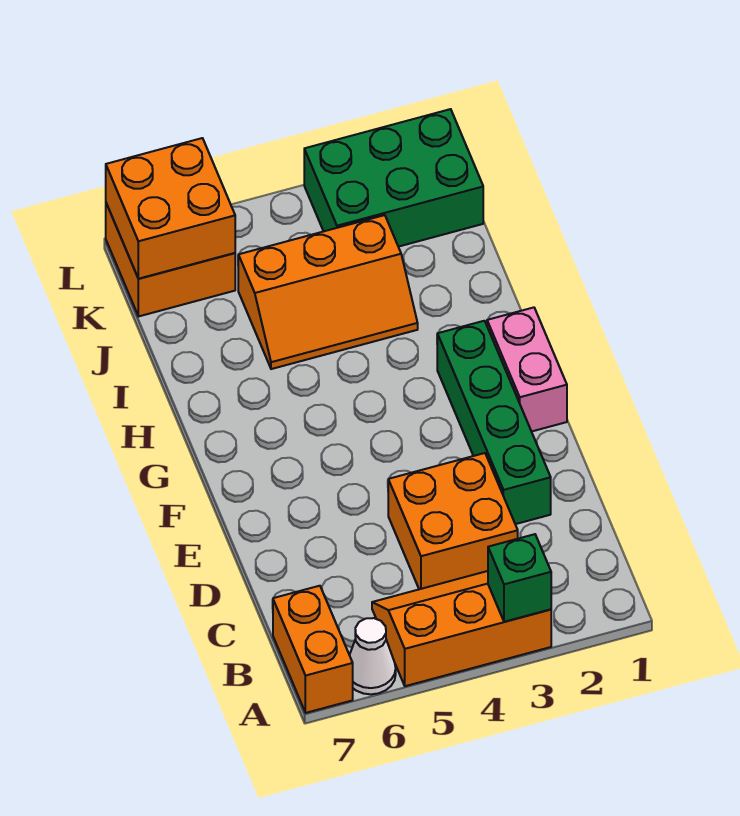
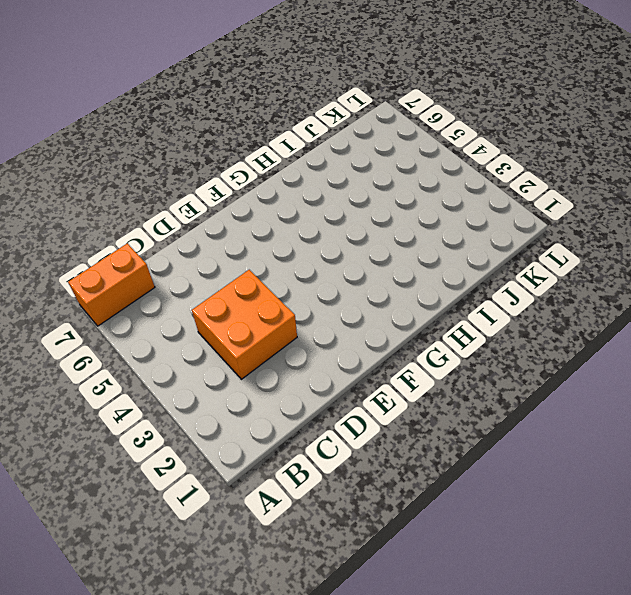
none -> orange 2x3 slope [372,571,551,686]
none -> white 1x1 cone [350,618,396,694]

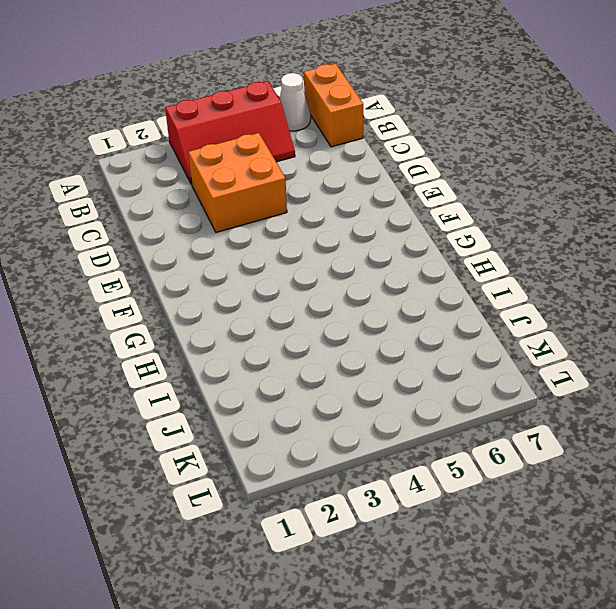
red 2x3 slope [165,81,295,185] -> orange 2x3 slope [372,571,551,686]
none -> green 1x4 brick [437,321,551,524]
none -> pink 1x2 brick [487,307,567,432]

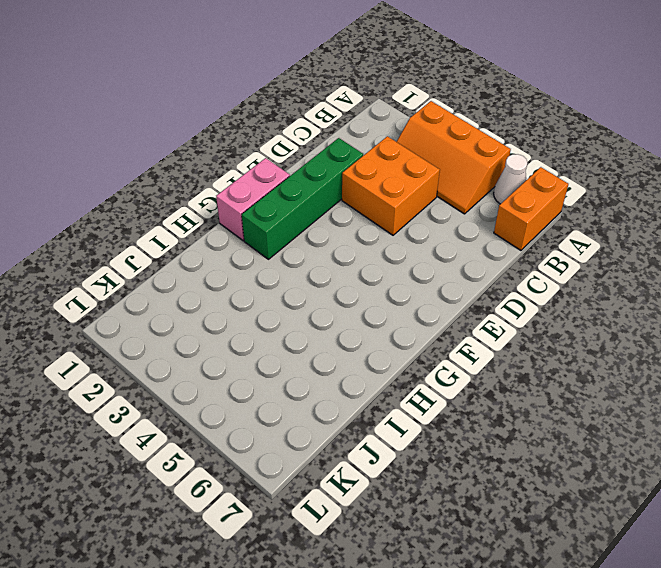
none -> orange 2x3 slope [238,215,418,369]
none -> green 2x3 brick [304,109,483,247]

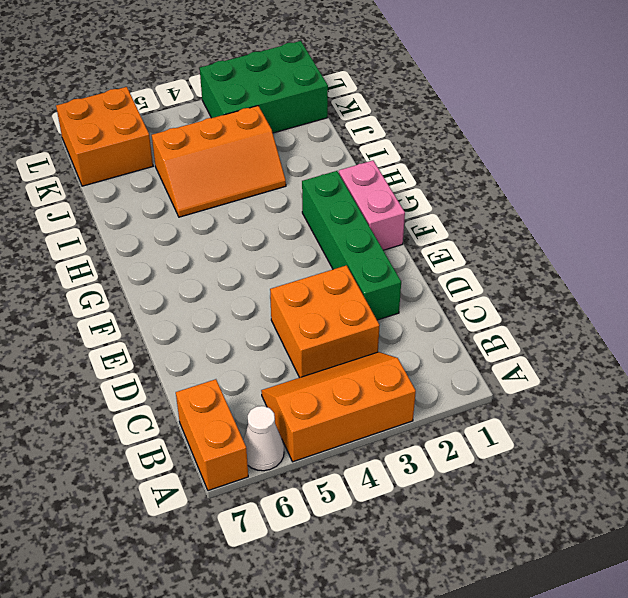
none -> green 1x1 brick [488,534,551,622]
none -> orange 2x2 brick [106,138,235,279]

